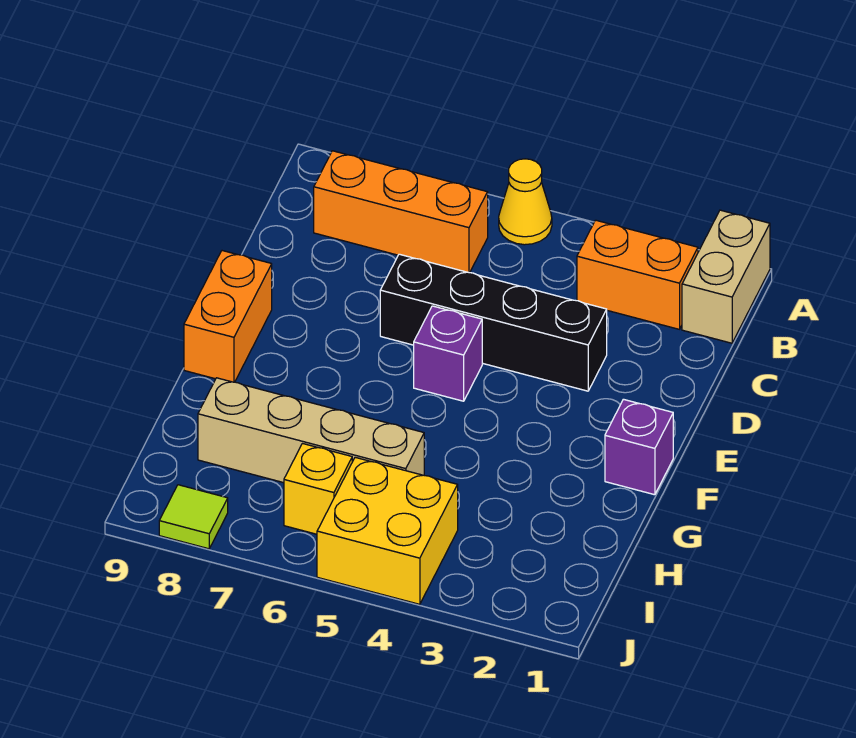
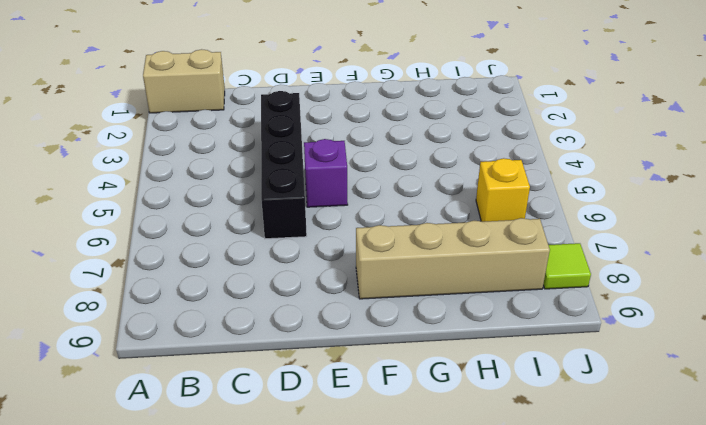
tan 1x4 brick [356,218,550,299] -> tan 1x4 brick turned to [198,378,424,483]
none -> yellow 1x1 cone [499,159,552,245]
none -> orange 1x2 brick [577,220,698,329]
none -> orange 1x3 brick [314,151,488,273]

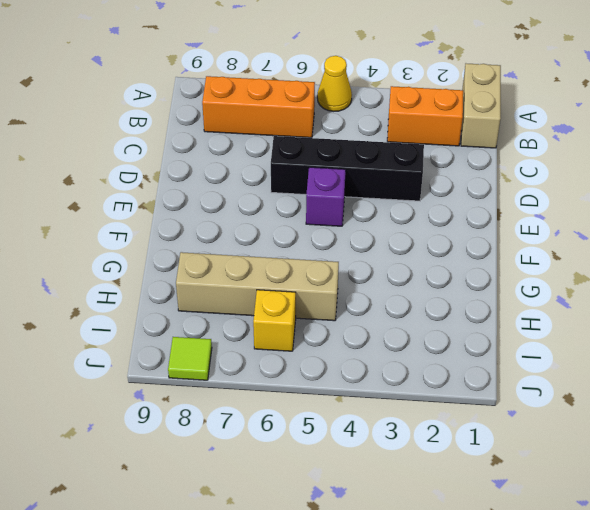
none -> orange 1x2 brick [184,251,272,382]
none -> purple 1x1 brick [605,399,673,495]
none -> yellow 2x2 brick [317,457,458,604]

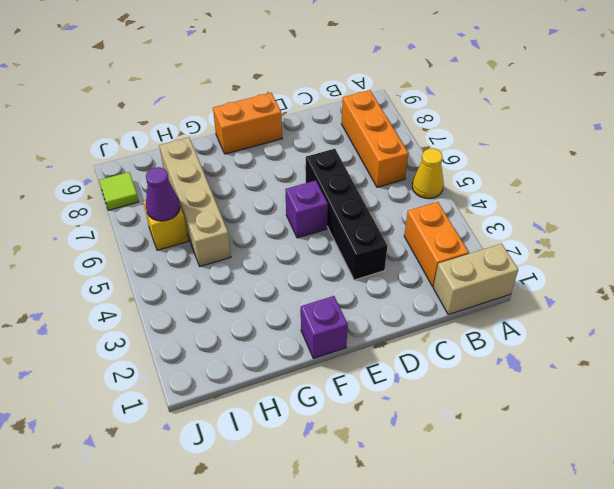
purple 1x1 cone [146,167,180,221] -> none
none -> yellow 2x2 brick [317,457,458,604]

